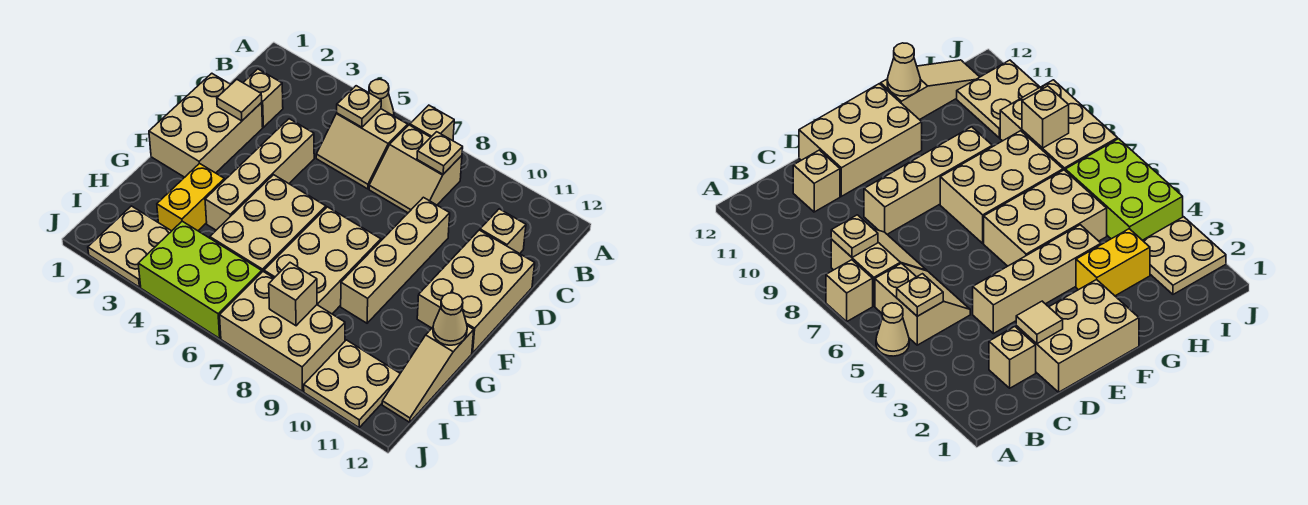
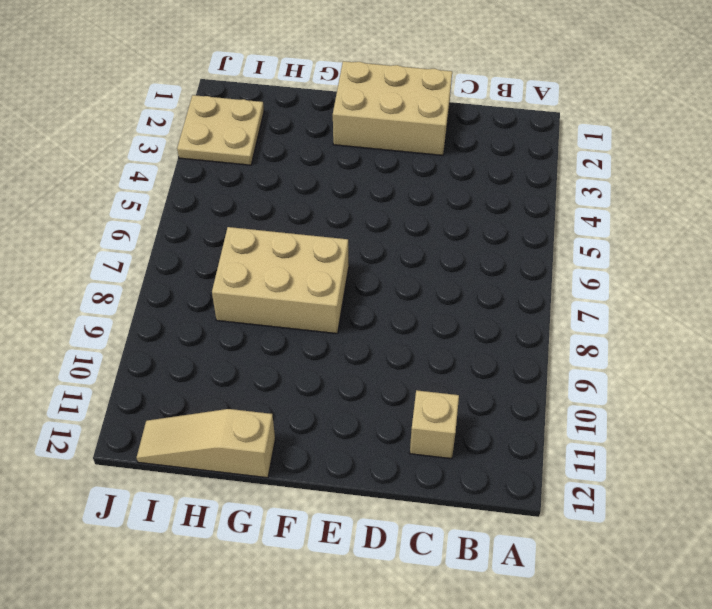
none -> tan 1x1 cone [369,79,394,116]
none -> tan 1x1 brick [410,105,454,141]
none -> tan 2x2 slope [316,109,408,189]

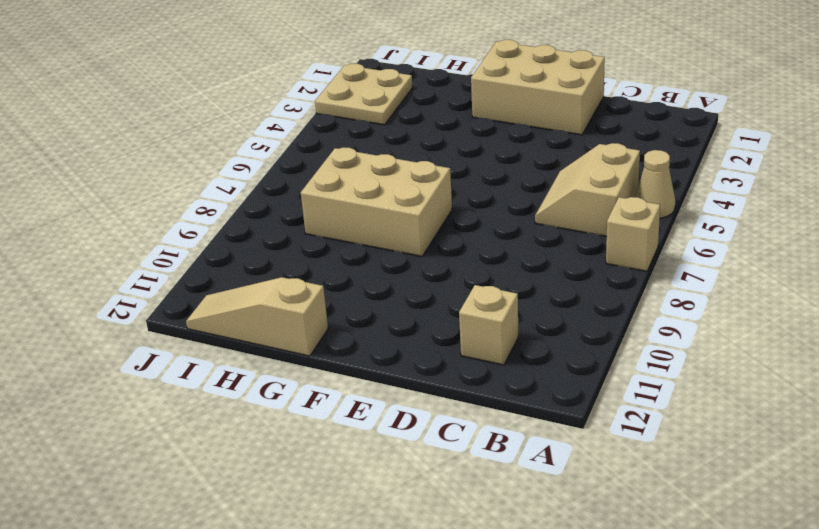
none -> tan 2x2 slope [369,125,462,213]
none -> tan 1x1 brick [243,69,283,127]
none -> tan 1x4 brick [205,119,314,230]

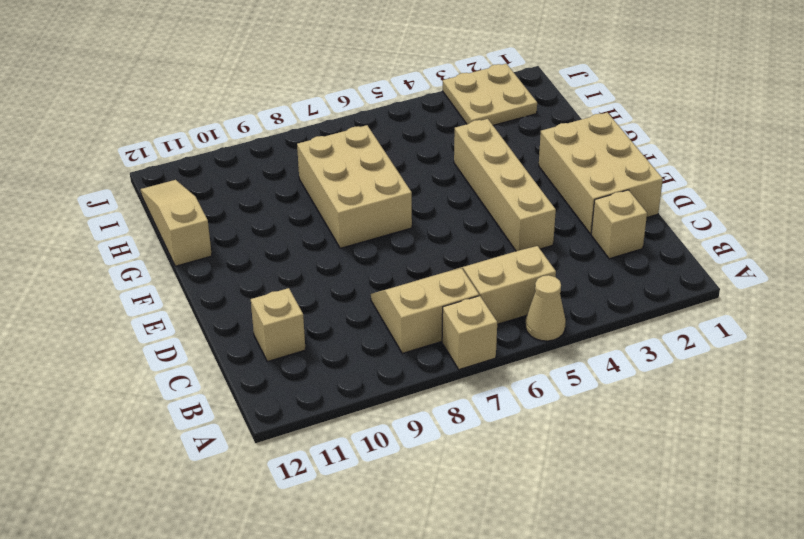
none -> tan 1x4 brick [341,197,450,323]
none -> tan 2x3 brick [417,230,535,353]
none -> tan 2x3 brick [210,175,326,272]

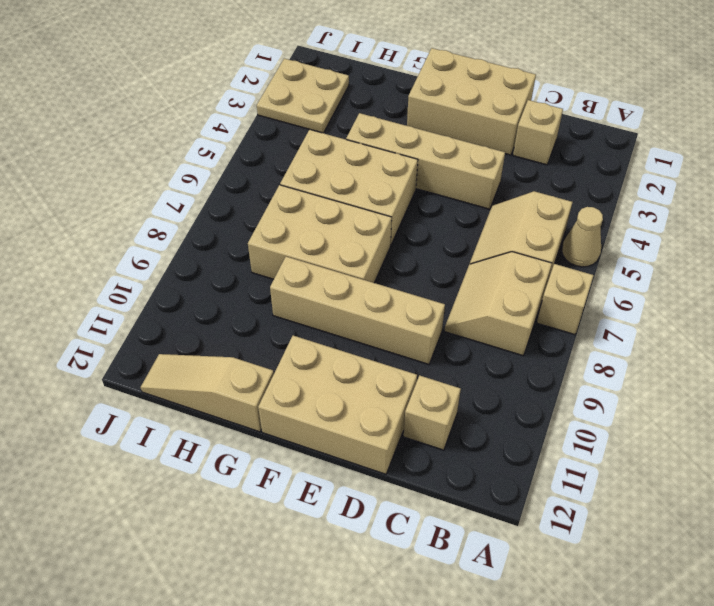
none -> yellow 1x2 brick [157,163,225,231]
none -> lime 2x3 brick [138,221,262,338]
none -> tan 2x3 brick [220,272,345,391]

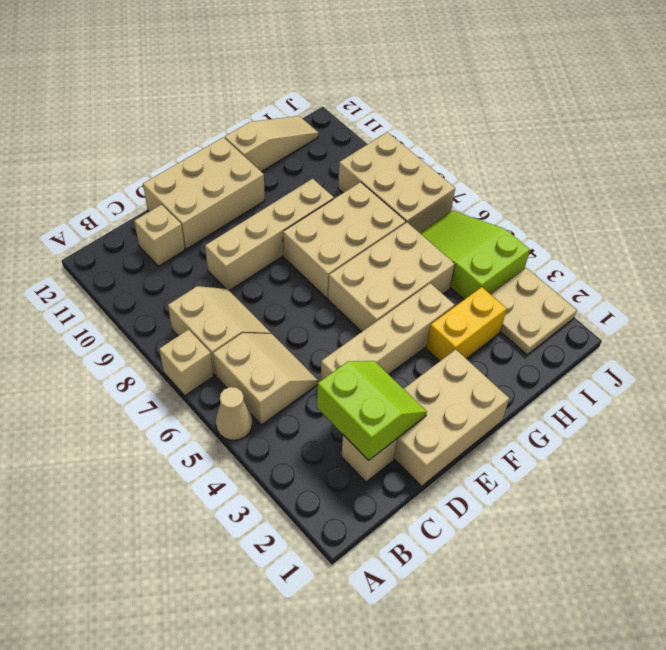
lime 2x2 slope [317,361,427,460] -> tan 1x1 tile [217,80,262,121]
lime 2x3 slope [420,211,530,300] -> lime 2x3 brick [138,221,262,338]
none -> tan 2x2 plate [304,340,400,428]
none -> tan 1x1 plate [337,86,381,127]
none -> tan 1x1 plate [417,132,463,174]

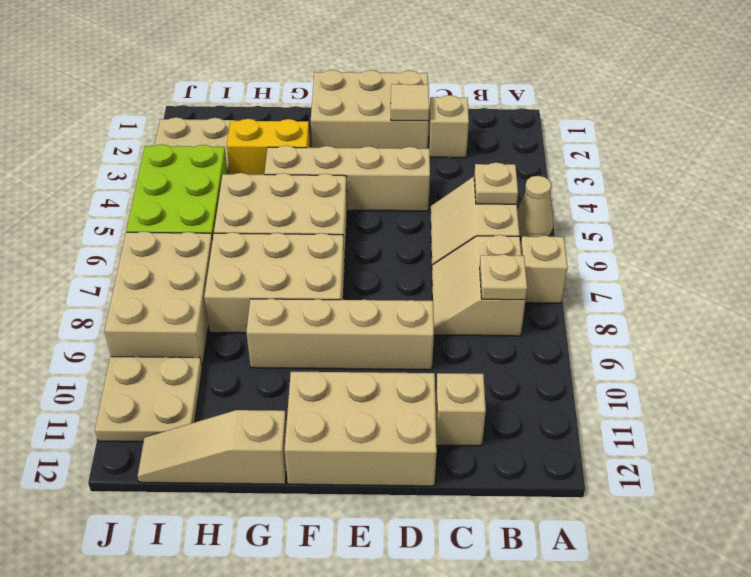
none -> tan 1x1 cone [433,293,467,345]
none -> tan 1x1 brick [269,263,317,326]

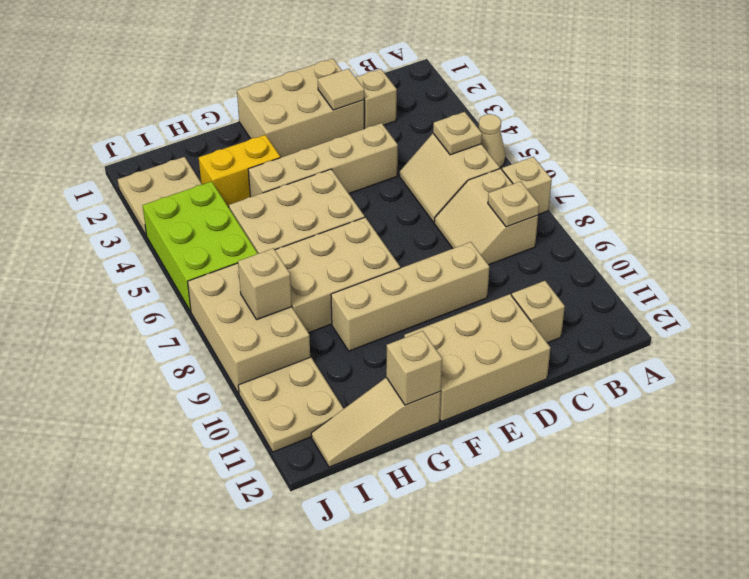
tan 1x1 brick [386,331,442,405] -> tan 1x1 cone [433,293,467,345]

